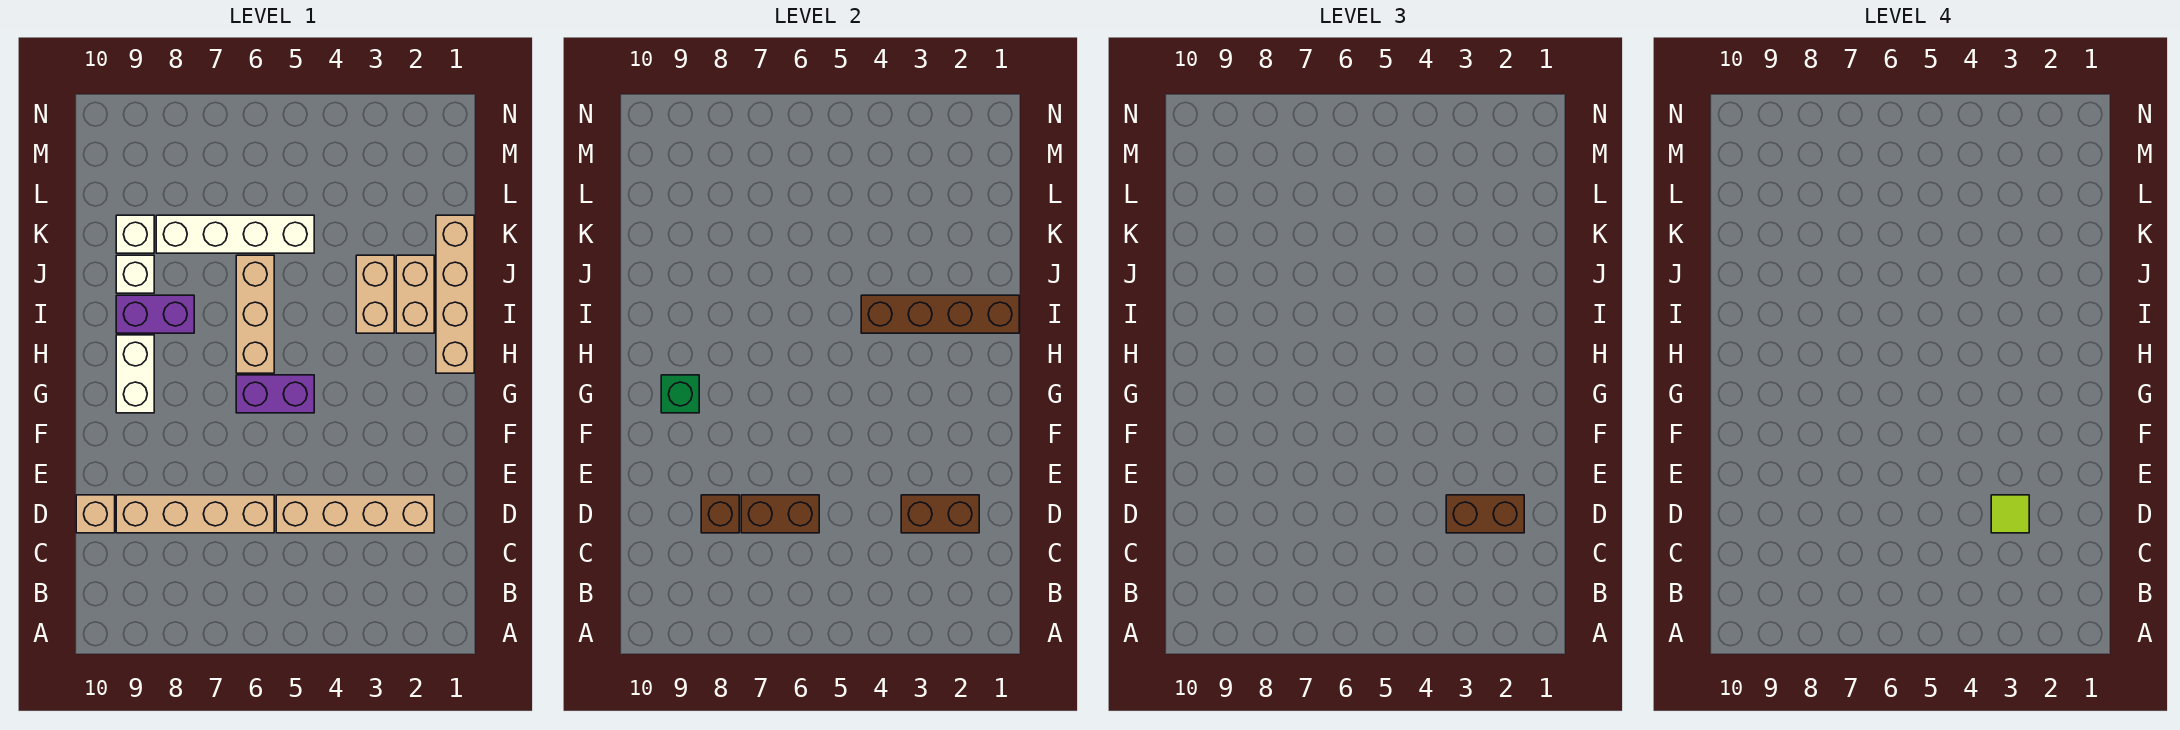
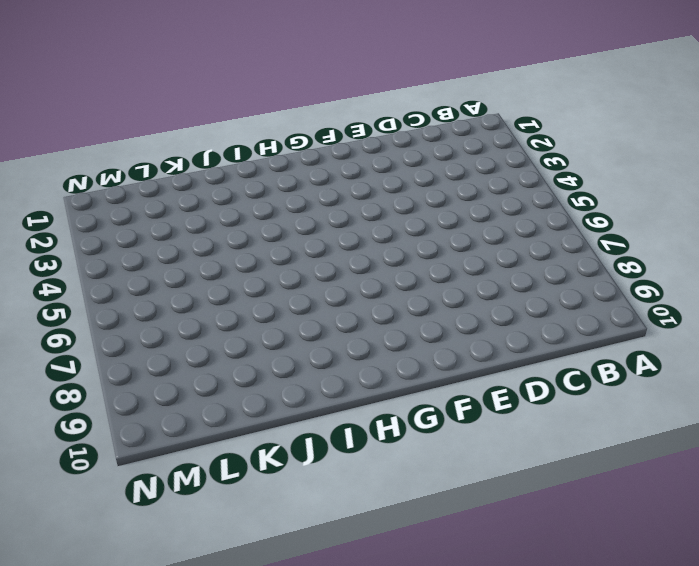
none -> tan 1x4 brick [276,495,434,533]
none -> tan 1x4 brick [116,495,274,533]
none -> tan 1x1 brick [76,495,115,533]

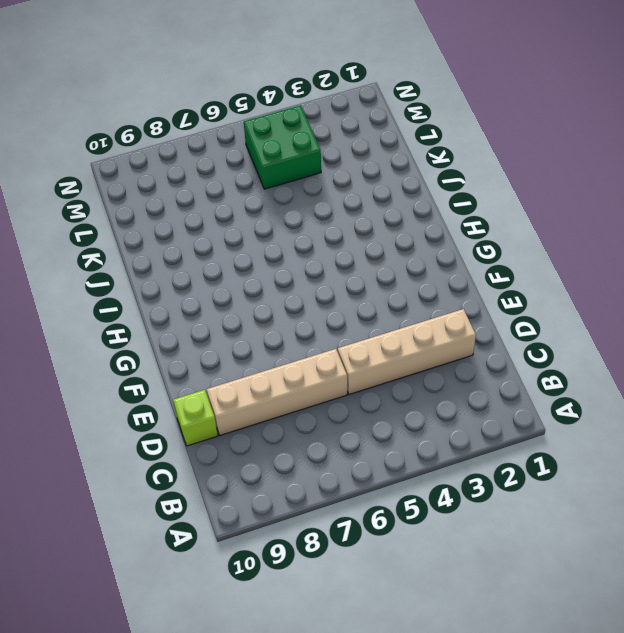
lime 1x1 brick [173,390,218,446] -> tan 1x1 brick [76,495,115,533]
green 2x2 brick [244,105,321,189] -> none
none -> purple 1x2 brick [236,375,314,413]
none -> white 1x2 brick [116,335,154,413]
none -> tan 1x4 brick [436,215,474,373]

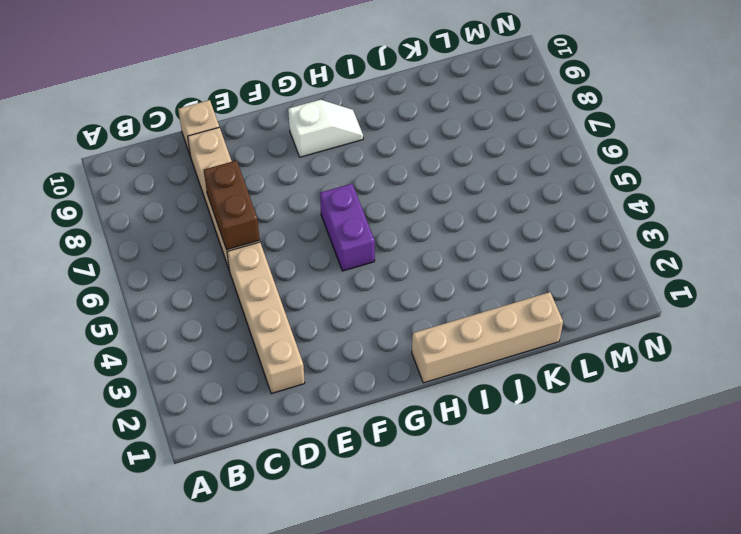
white 1x2 slope [288,100,363,157] -> white 1x2 brick [116,335,154,413]
none -> tan 1x3 brick [236,255,274,373]
none -> tan 1x2 brick [396,255,434,333]
none -> tan 1x2 brick [356,255,394,333]

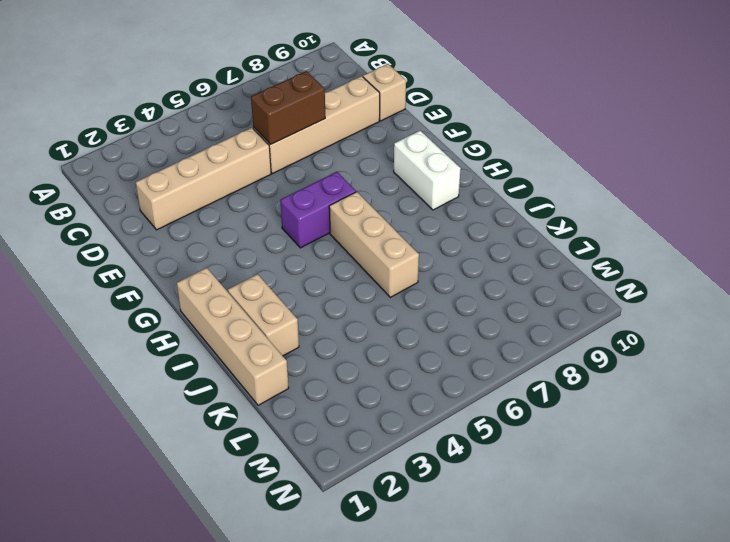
none -> tan 1x2 brick [356,255,394,333]
none -> purple 1x2 brick [116,295,194,333]
none -> white 1x1 brick [116,255,154,293]

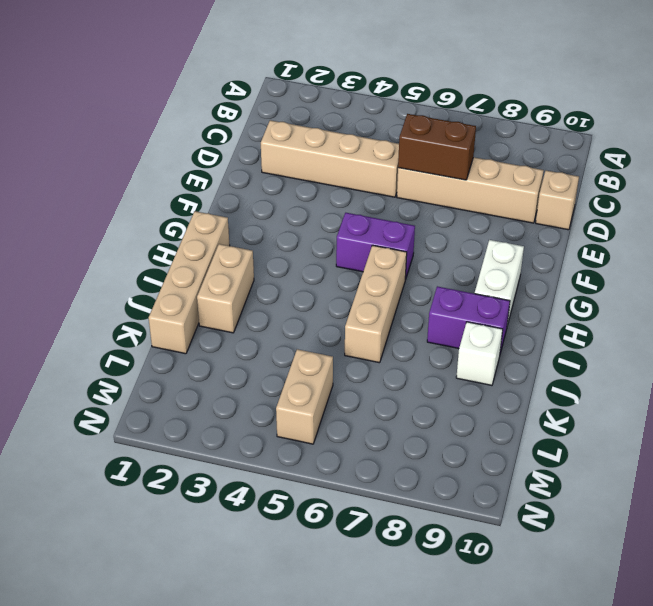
tan 1x2 brick [276,349,333,444] -> tan 1x2 brick moved to [356,255,394,333]
none -> white 1x4 brick [156,215,314,253]
none -> white 1x1 brick [116,215,154,253]
none -> brown 1x2 brick [901,495,979,533]

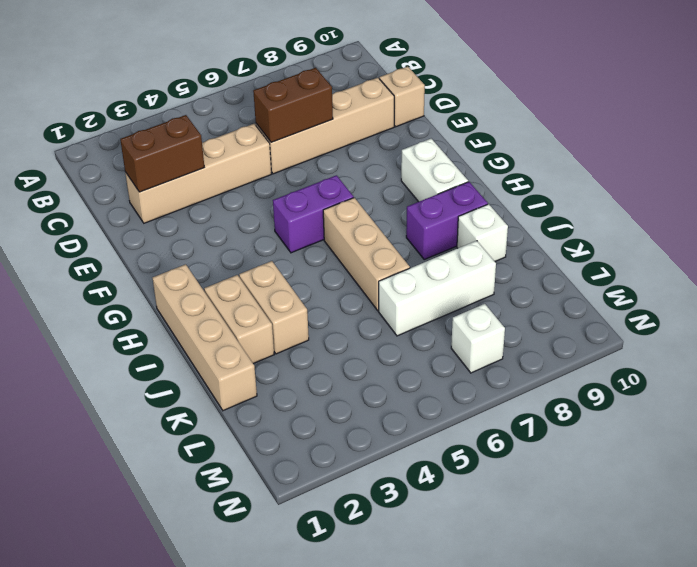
white 1x3 brick [379,241,496,336] -> white 1x4 brick [156,215,314,253]
white 1x1 brick [451,304,505,373] -> white 1x1 brick moved to [116,215,154,253]
none -> brown 1x1 brick [701,495,739,533]
none -> green 1x1 brick [661,375,699,413]
none -> brown 1x4 brick [861,295,1019,333]

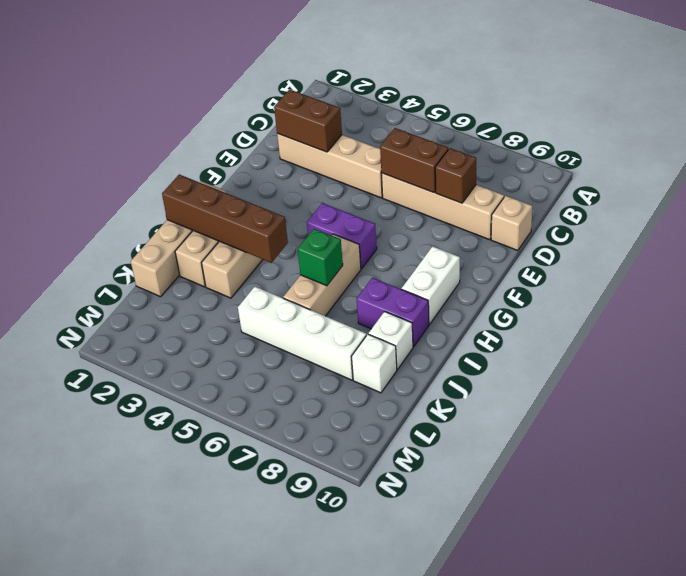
green 1x1 brick [298,229,343,286] -> green 1x1 brick moved to [661,375,699,413]
none -> brown 1x2 brick [1446,495,1524,533]
none -> lime 1x1 tile [1991,495,2029,533]

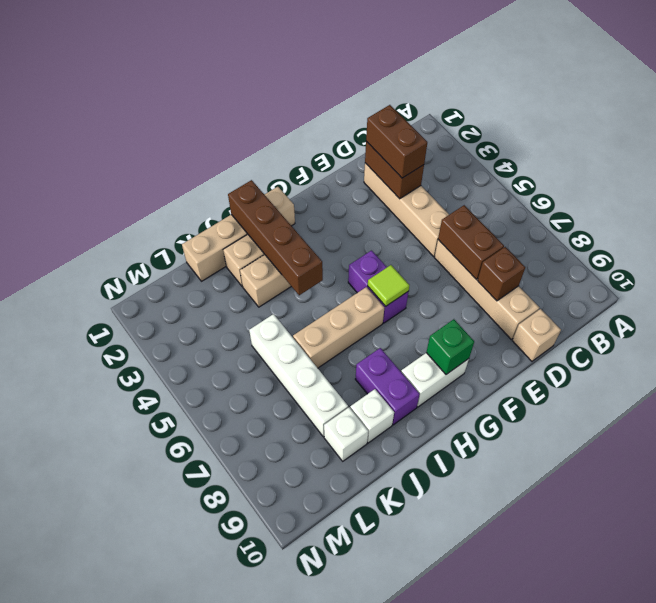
lime 1x1 tile [368,265,409,306] -> lime 1x1 tile moved to [1991,495,2029,533]

